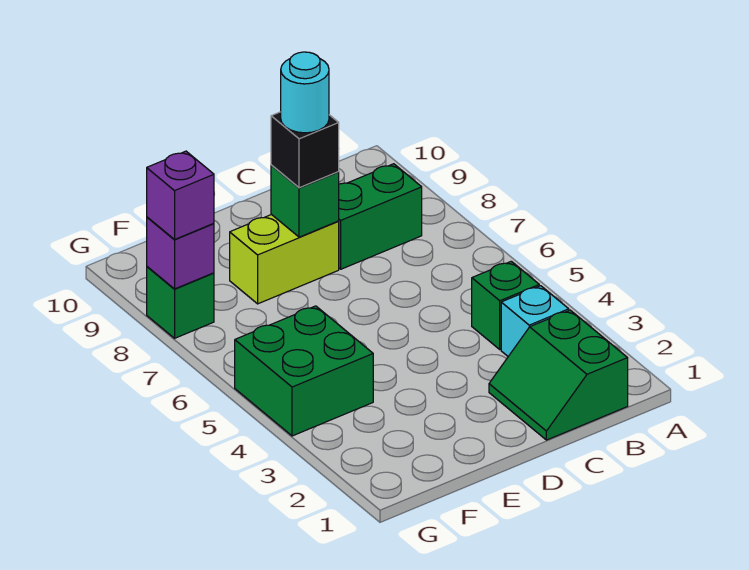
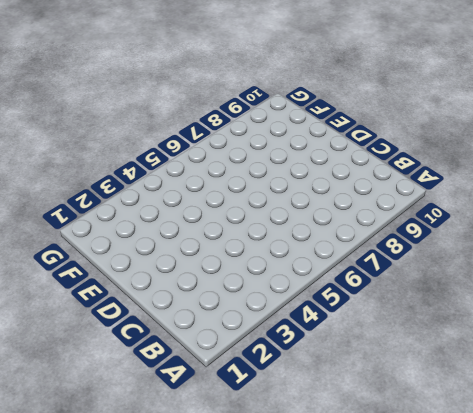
none -> green 2x2 slope [489,310,628,440]
none -> cyan 1x1 brick [501,286,569,356]
none -> green 1x1 brick [472,261,539,350]

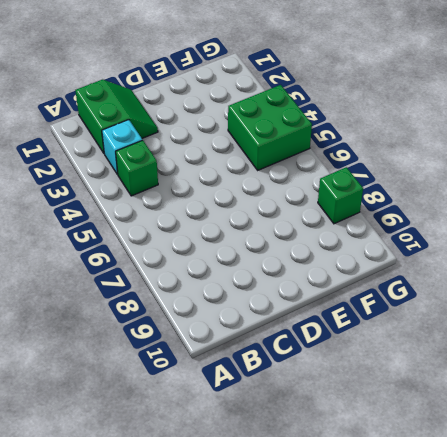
none -> green 1x2 brick [338,164,422,269]
none -> lime 1x2 brick [230,214,339,304]
none -> green 1x1 brick [271,165,339,237]

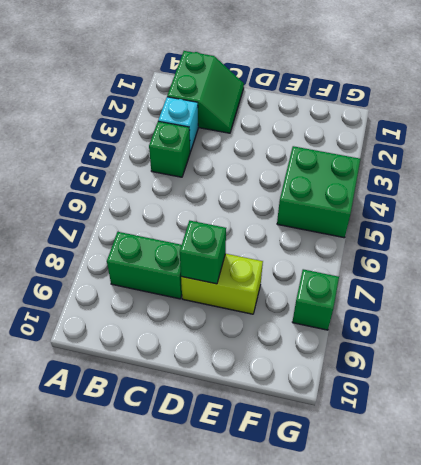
none -> purple 1x1 brick [147,217,214,289]
none -> black 1x1 brick [271,112,339,188]
none -> purple 1x1 brick [147,151,214,239]

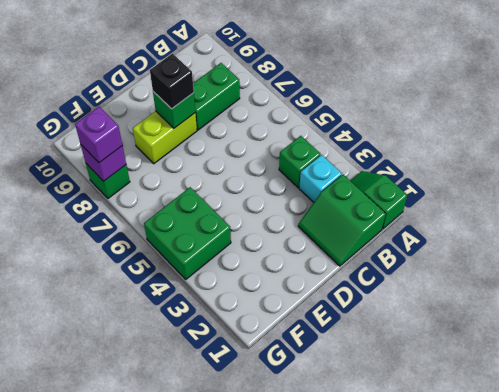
green 1x2 slope [350,171,407,229] -> none
none -> cyan 1x1 round brick [281,52,329,133]

